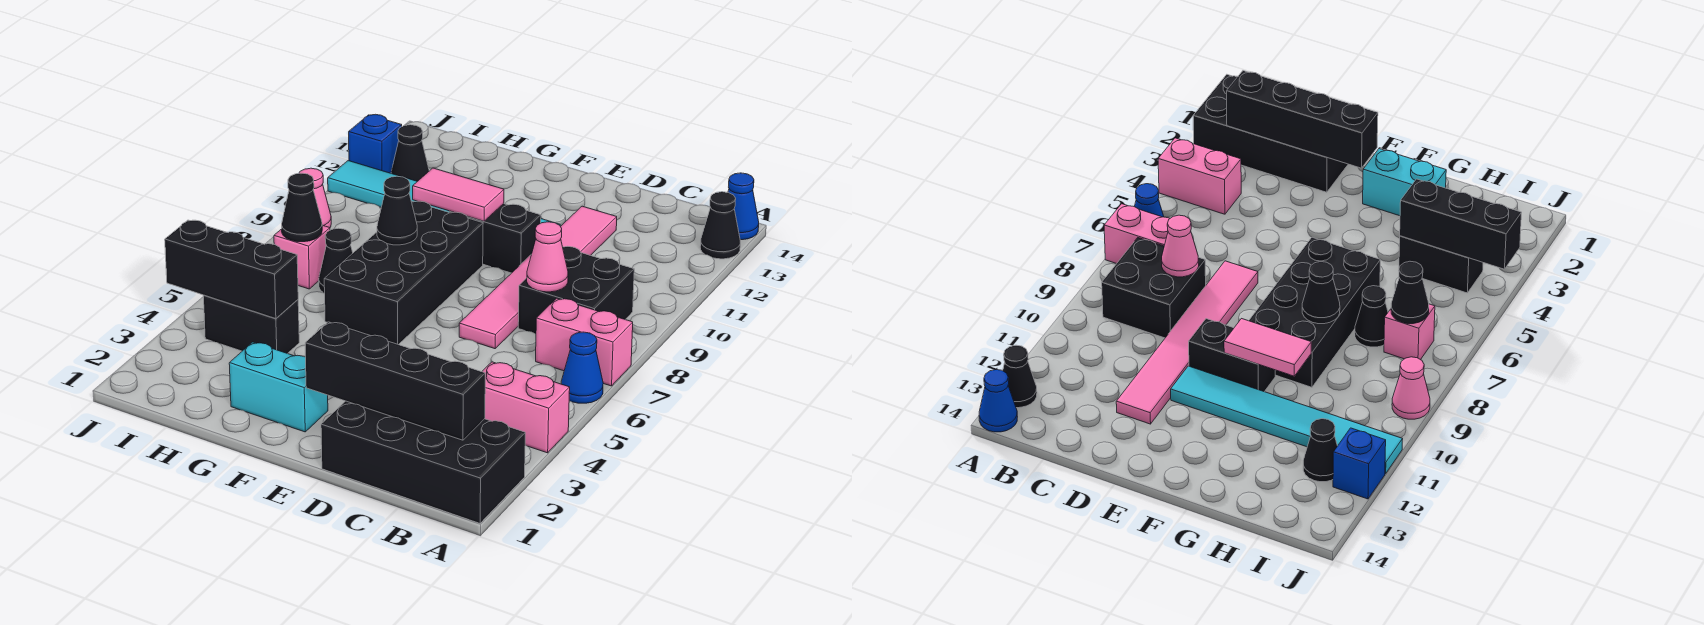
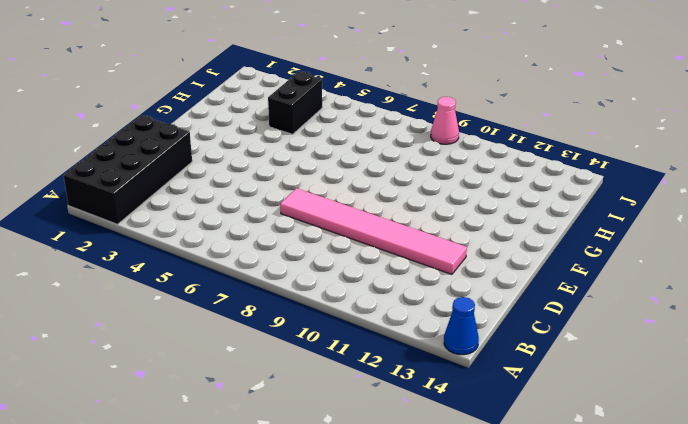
none -> pink 1x2 brick [482,362,570,453]
none -> blue 1x1 cone [561,332,603,403]
none -> pink 1x2 brick [536,298,633,386]

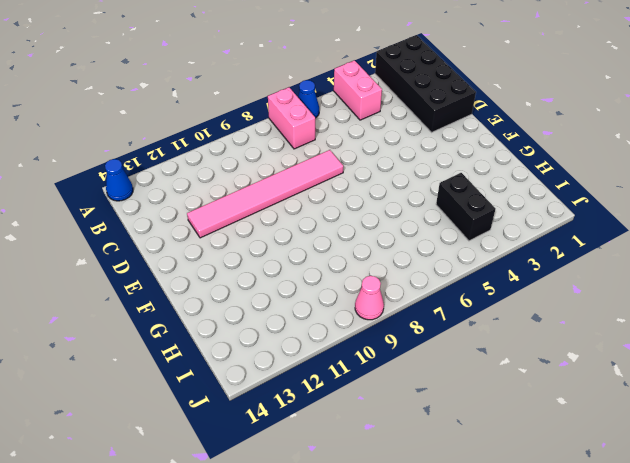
none -> black 1x1 cone [700,192,740,259]
none -> black 2x2 brick [518,246,634,334]
none -> black 1x2 brick [449,204,541,273]

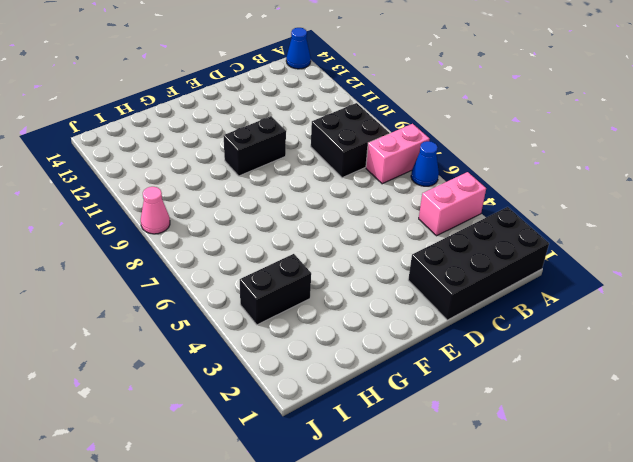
none -> black 1x1 cone [700,192,740,259]
none -> pink 1x6 tile [459,206,617,349]
none -> cyan 1x6 tile [328,161,560,225]

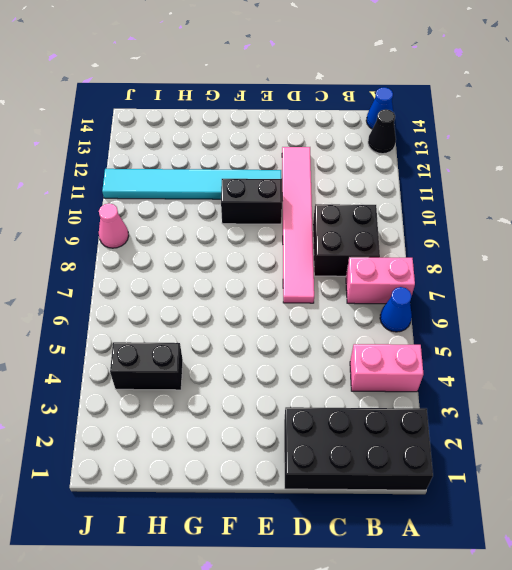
none -> cyan 1x2 brick [229,342,328,432]
none -> black 2x4 brick [324,201,483,345]
none -> black 1x1 cone [319,228,353,293]

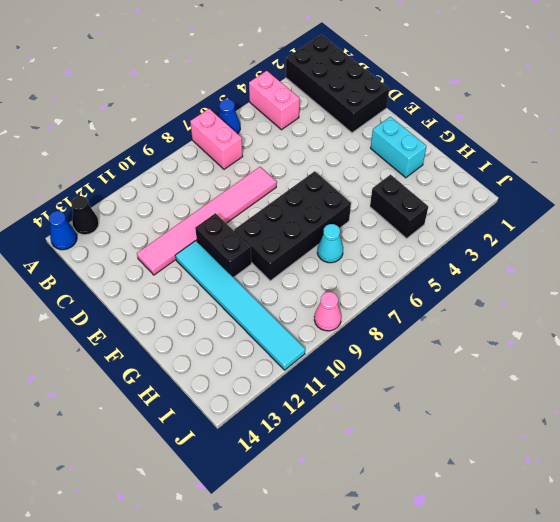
cyan 1x1 cone [317,224,343,263] -> black 1x1 cone [319,228,353,293]
none -> black 2x2 brick [518,246,634,334]
none -> pink 1x1 brick [274,225,330,289]
none -> black 1x1 cone [391,125,429,181]

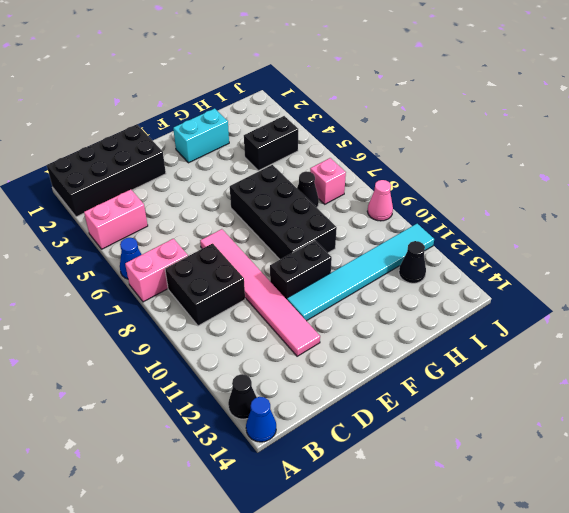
none -> blue 1x1 brick [349,114,402,173]
none -> black 1x4 brick [305,322,485,440]
none -> pink 1x1 cone [527,222,568,292]

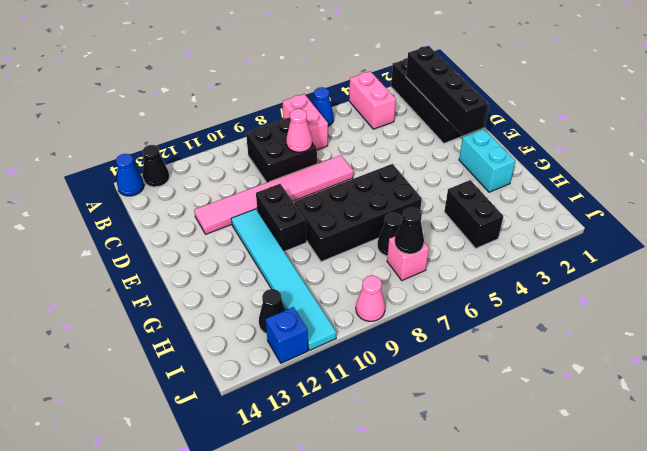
none -> pink 1x2 tile [413,168,504,221]
none -> black 1x1 cone [377,176,417,245]
none -> black 1x3 brick [165,220,298,319]

